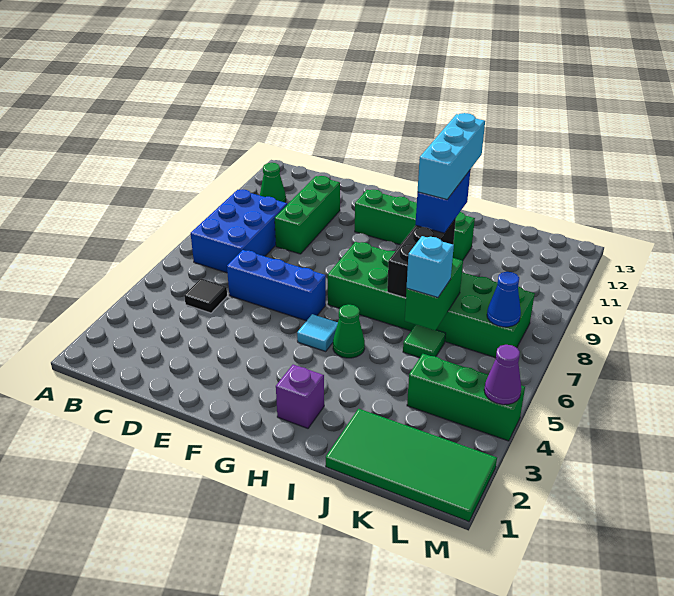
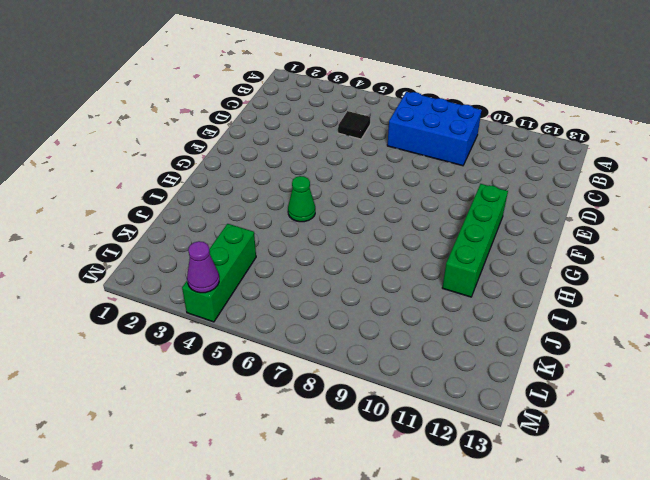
none -> green 1x1 cone [260,163,286,202]
none -> blue 1x3 brick [227,250,326,321]
none -> green 1x3 brick [275,176,340,254]

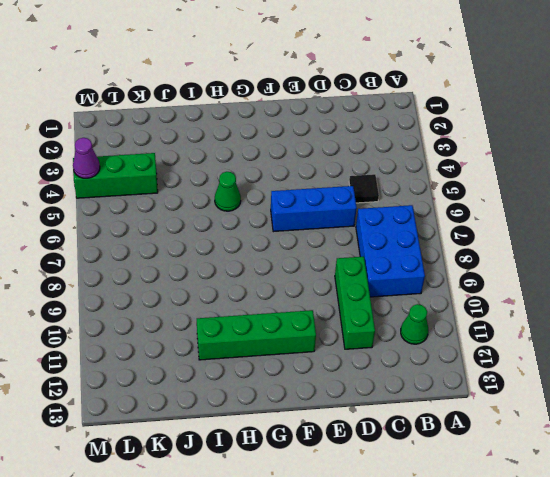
none -> cyan 1x1 tile [297,314,338,351]
none -> green 2x6 brick [328,242,535,358]
none -> purple 1x1 brick [276,365,324,428]

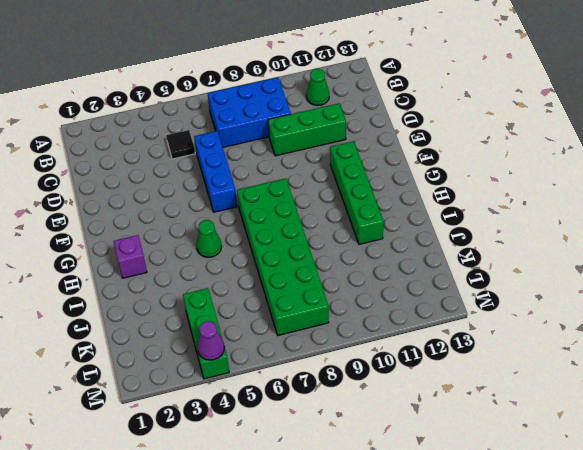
none -> cyan 1x1 tile [297,314,338,351]
none -> green 2x4 tile [326,409,497,522]
none -> green 1x1 tile [403,325,446,358]

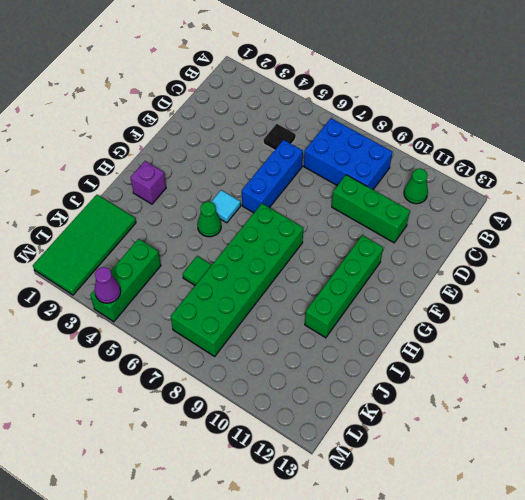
none -> black 1x3 brick [387,219,456,298]
none -> green 1x2 brick [405,258,463,330]
none -> blue 1x1 cone [487,272,521,327]

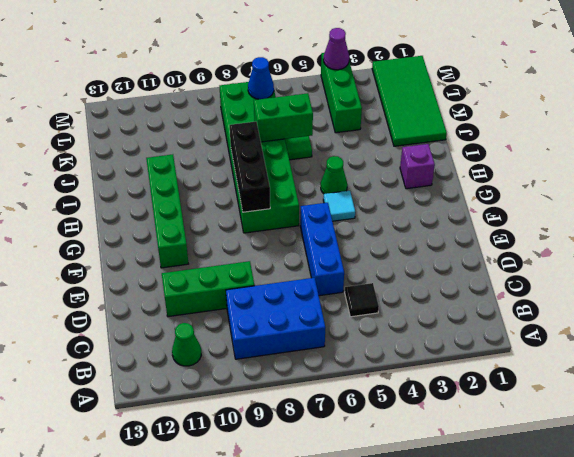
black 1x3 brick [230,122,270,212] -> black 1x3 brick turned to [387,219,456,298]
none -> blue 1x2 brick [415,171,470,233]
none -> cyan 1x1 brick [407,236,454,297]
none -> cyan 1x3 brick [418,113,485,200]

